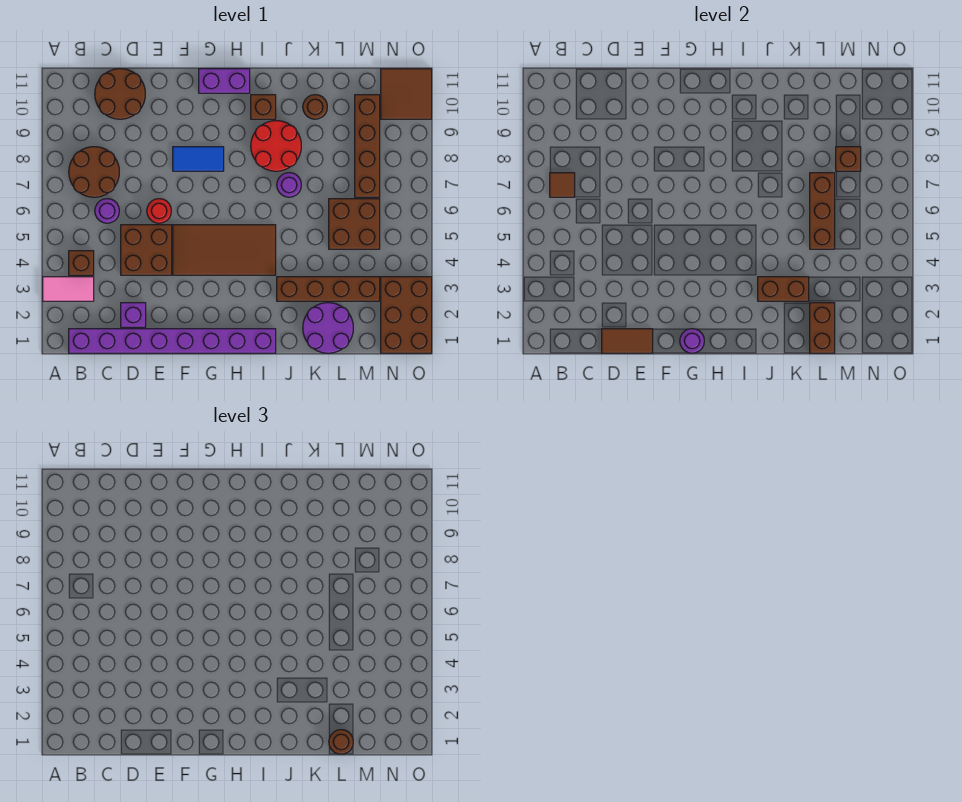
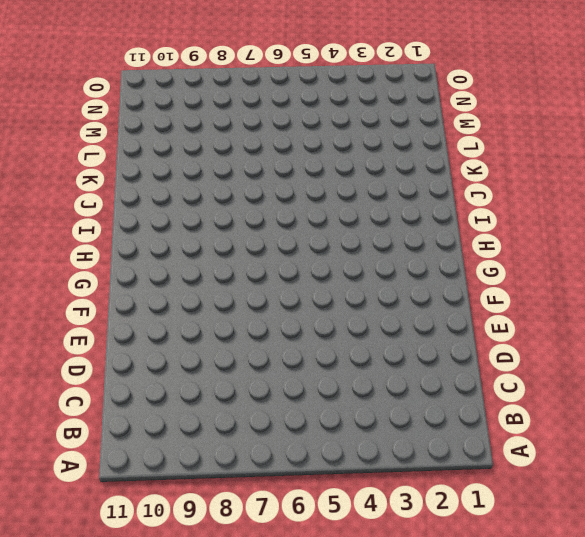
none -> pink 1x2 tile [43,277,94,301]
none -> purple 1x8 brick [69,329,276,353]
none -> brown 1x1 brick [69,251,94,275]
none -> brown 2x2 round brick [69,147,119,197]

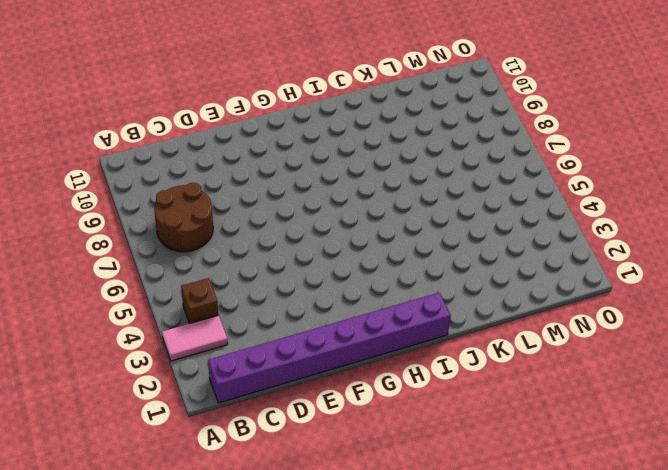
none -> purple 1x1 round brick [95,199,119,223]
none -> brown 2x2 round brick [95,69,145,119]
none -> purple 1x1 brick [121,303,146,327]
none -> brown 2x2 brick [121,225,172,275]

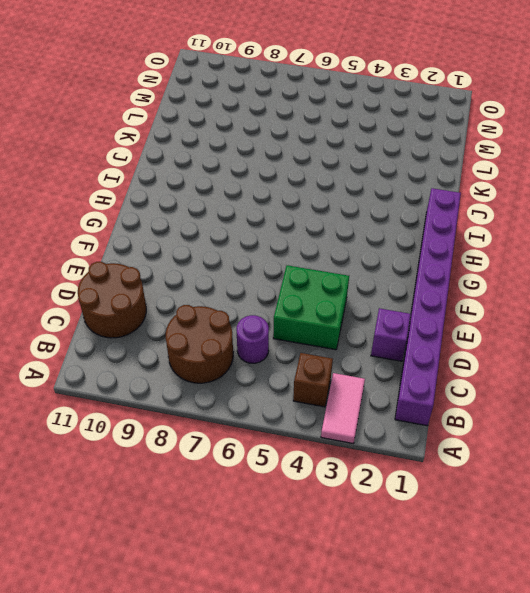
green 2x2 brick [273,265,349,350] -> brown 2x2 brick [121,225,172,275]
none -> red 1x1 round brick [147,199,171,223]
none -> brown 2x4 tile [173,225,276,275]
none -> blue 1x2 tile [173,147,224,171]
none -> purple 1x2 brick [199,69,250,93]

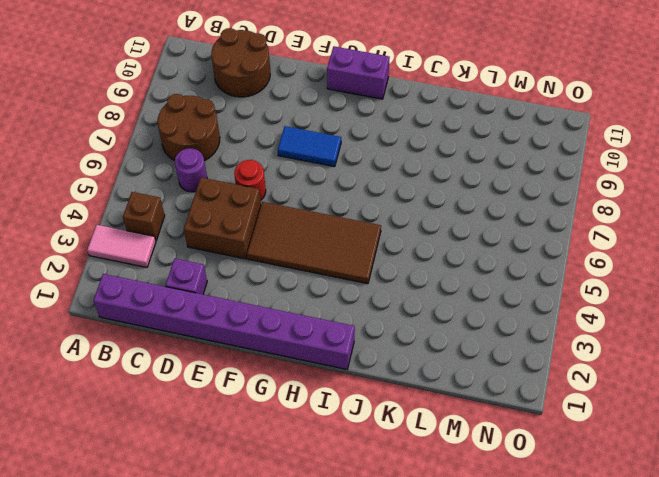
none -> red 2x2 round brick [251,121,301,171]
none -> brown 1x1 brick [251,95,276,119]
none -> brown 1x4 brick [277,277,380,301]
none -> purple 1x1 round brick [277,173,301,197]

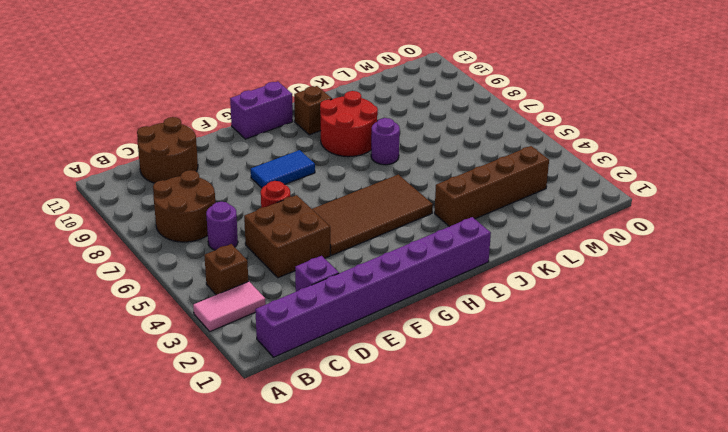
none -> purple 2x2 round brick [303,303,353,353]
none -> brown 1x1 round brick [303,95,327,119]
none -> brown 2x2 brick [329,199,380,249]
none -> brown 1x4 brick [355,95,380,197]

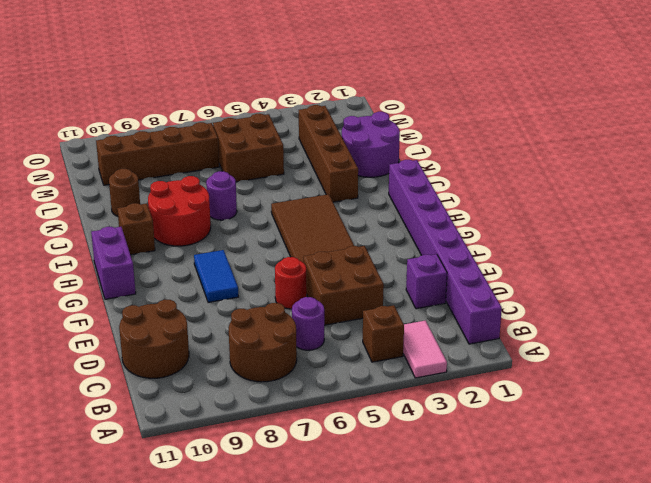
none -> brown 2x3 brick [381,277,432,353]
none -> brown 2x2 tile [381,69,432,119]
none -> brown 1x1 tile [550,173,575,197]
none -> brown 1x2 tile [602,329,653,353]

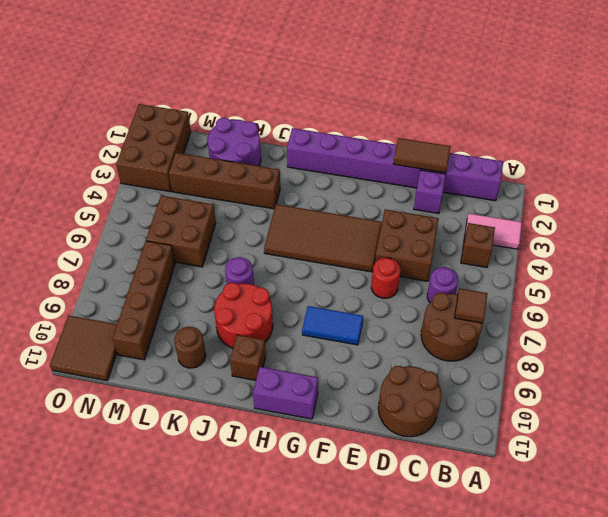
none -> purple 1x1 round brick [680,329,704,353]
none -> brown 1x2 brick [758,277,809,301]
none -> brown 1x2 brick [810,303,835,353]
none -> brown 1x3 brick [810,173,835,249]

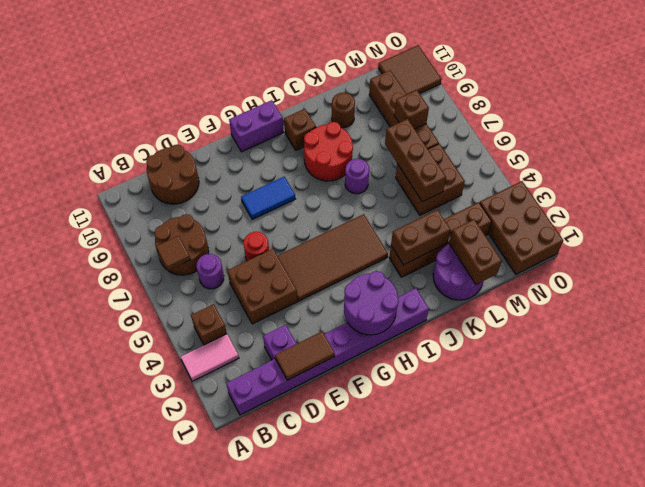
purple 2x2 round brick [344,271,399,335] -> purple 1x1 round brick [680,329,704,353]
none -> brown 1x1 round brick [329,730,353,754]

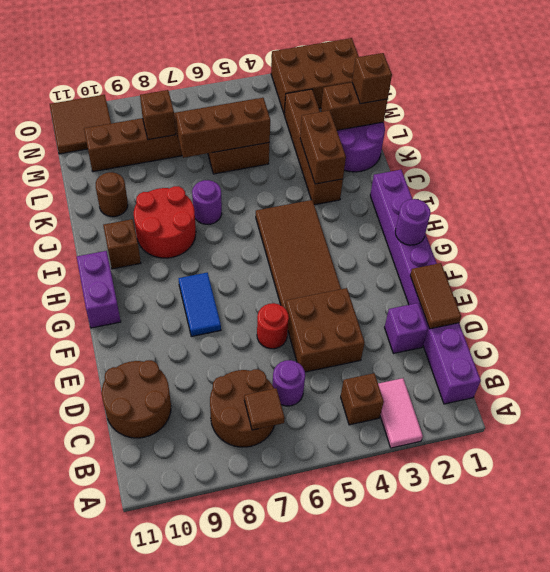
brown 1x1 brick [352,53,392,104] -> brown 1x1 round brick [329,730,353,754]

